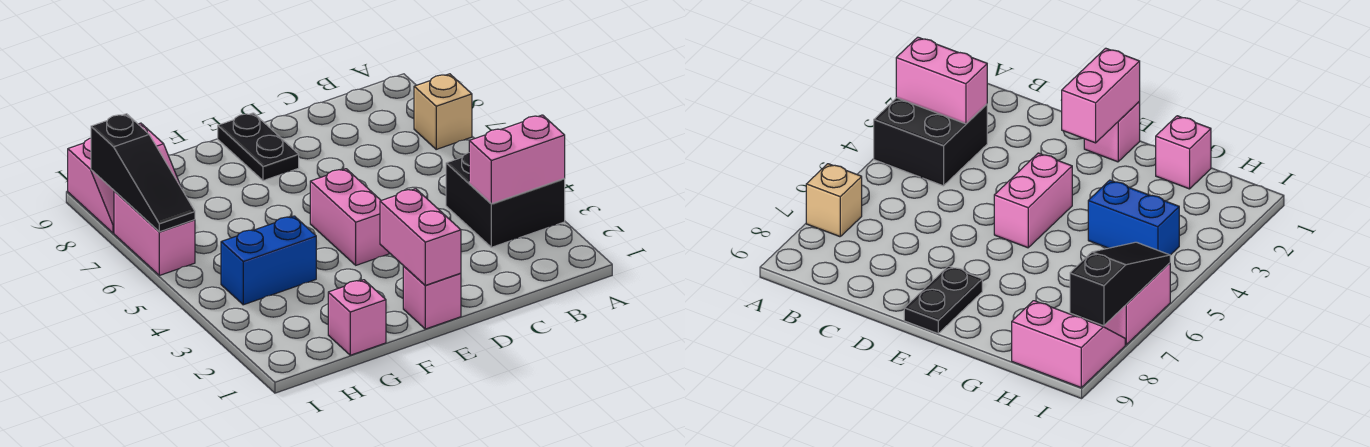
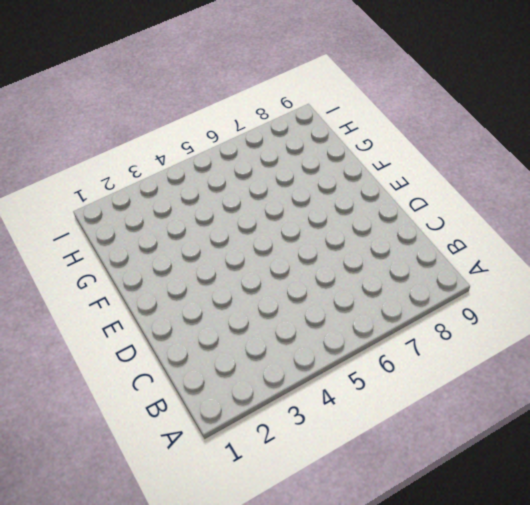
none -> black 2x2 brick [446,153,565,247]
none -> tan 1x1 brick [414,74,472,149]
none -> pink 1x1 brick [403,266,461,329]

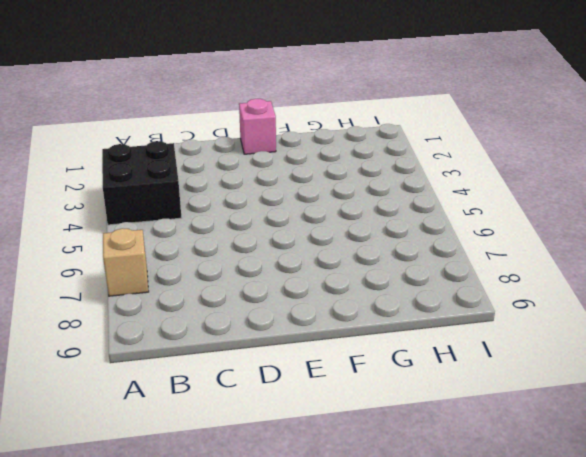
none -> pink 1x2 brick [310,169,390,265]
none -> black 1x2 plate [218,113,299,181]
none -> pink 1x1 brick [328,280,386,355]

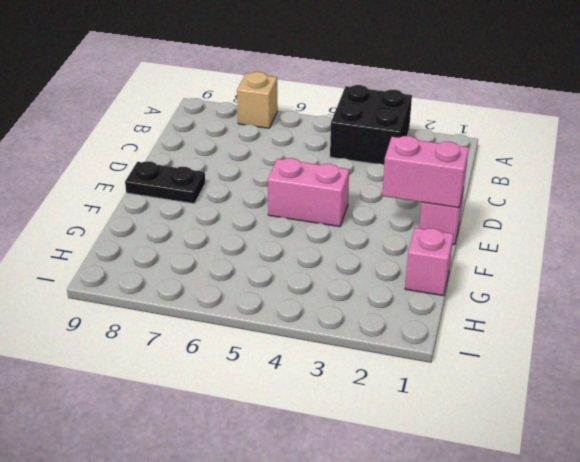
none -> blue 1x2 brick [221,216,316,305]
none -> pink 2x2 slope [68,123,181,233]
none -> pink 1x2 brick [114,191,195,275]

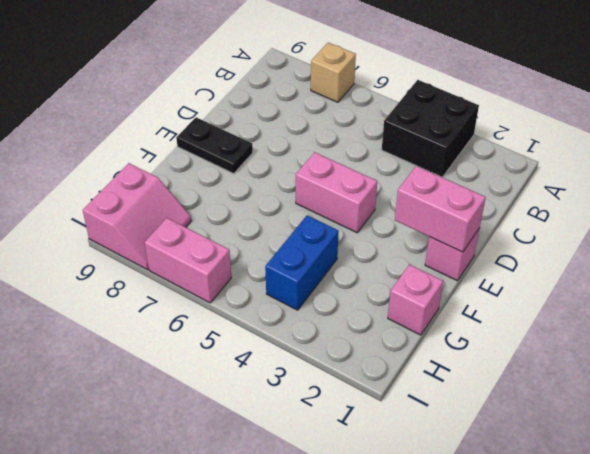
none -> pink 1x2 brick [469,115,565,204]
none -> black 1x3 slope [91,114,195,232]

